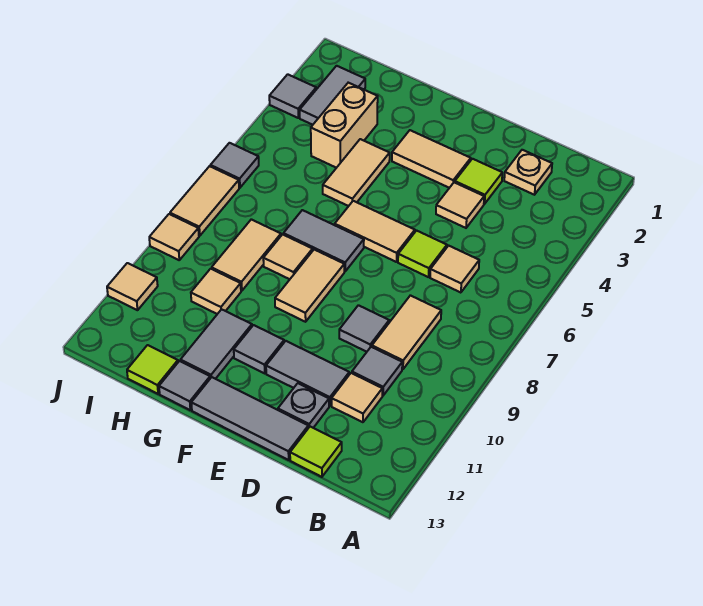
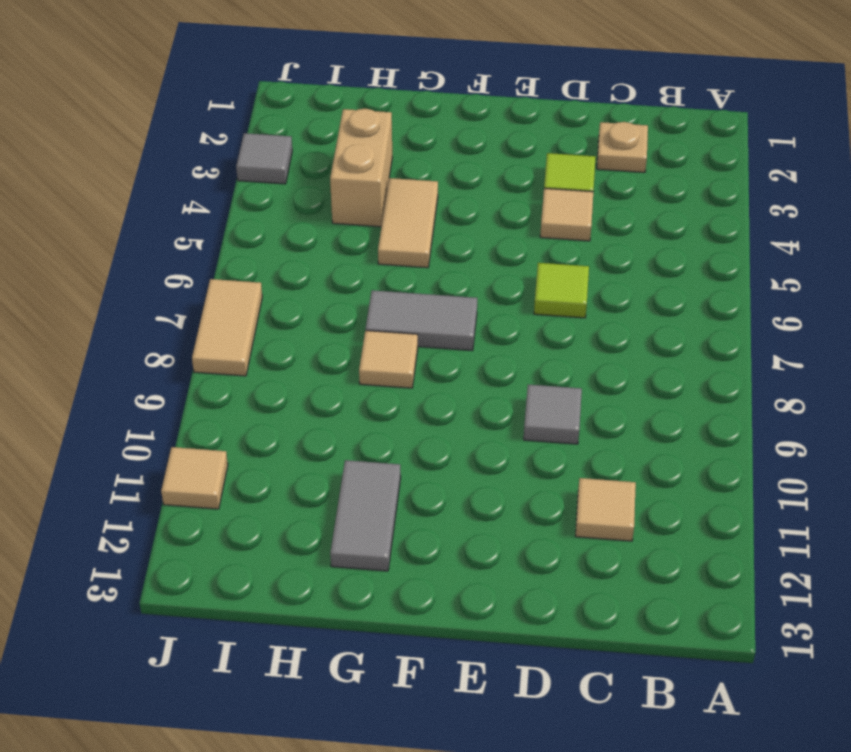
none -> tan 1x1 tile [430,246,479,293]
none -> tan 1x2 tile [372,295,441,369]
none -> grey 1x1 tile [352,347,402,396]
none -> lime 1x1 tile [290,427,342,477]

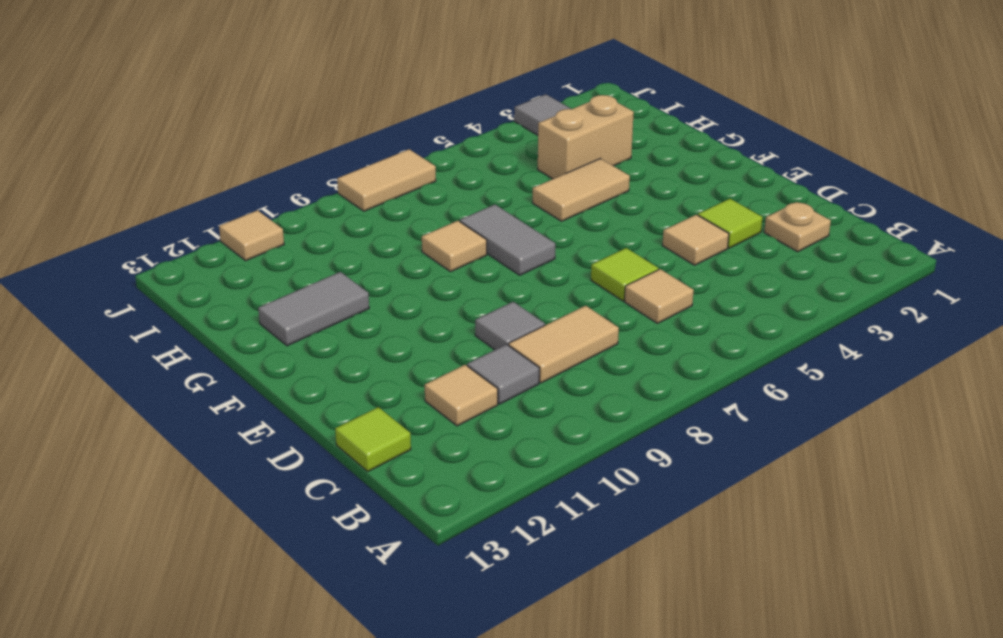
none -> grey 1x2 tile [266,341,349,406]
none -> grey 1x1 plate [278,383,329,428]
none -> grey 1x3 tile [191,377,308,460]
none -> tan 1x2 tile [392,130,471,188]

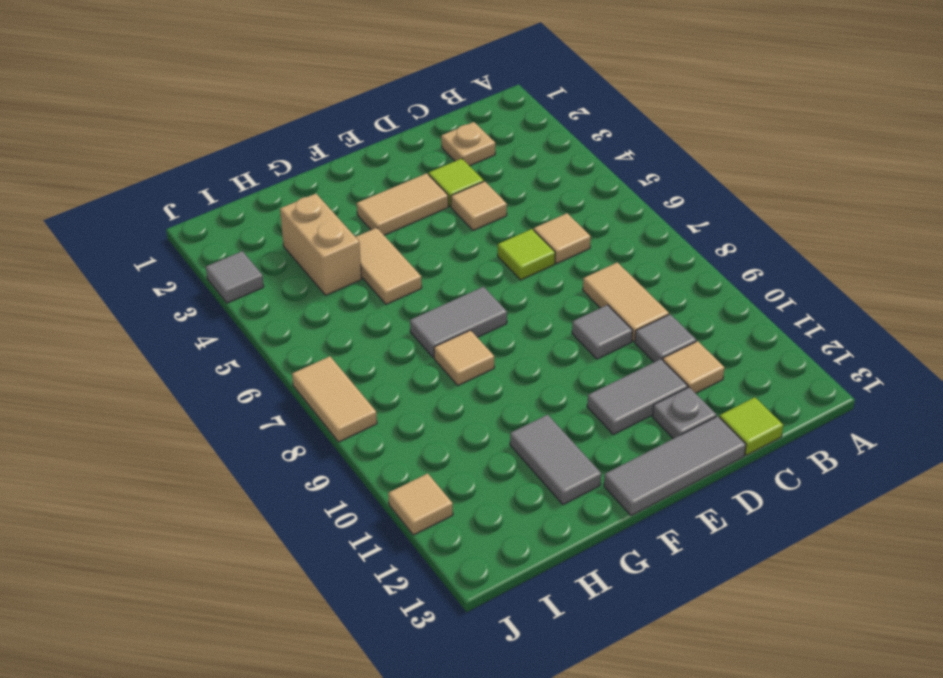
none -> tan 1x2 tile [335,201,415,262]
none -> tan 1x2 tile [275,250,344,322]
none -> grey 1x1 tile [234,325,284,373]
none -> grey 1x1 tile [159,361,210,410]

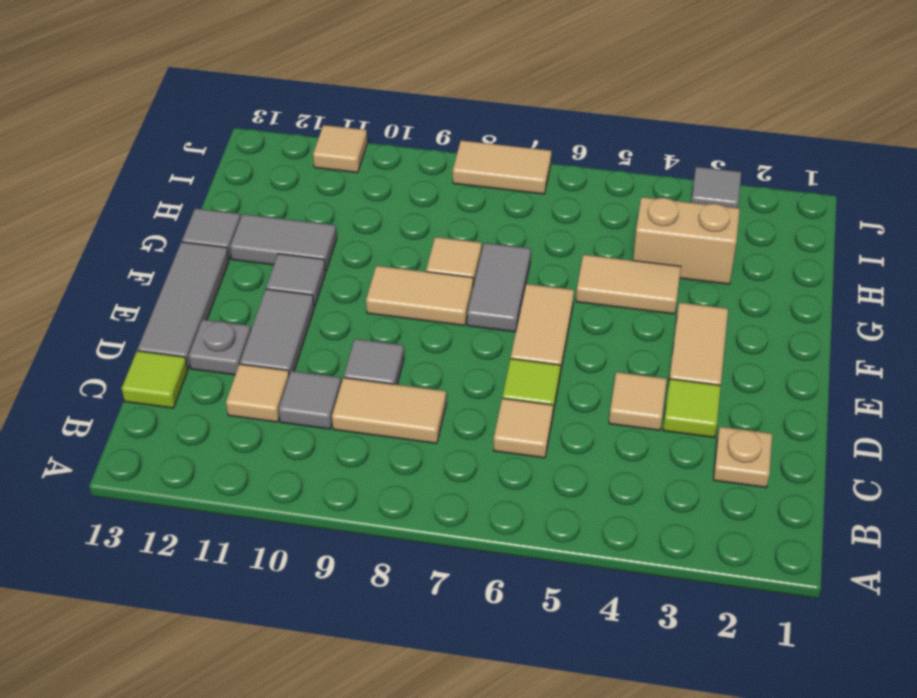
none -> tan 1x2 tile [212,219,281,291]
none -> tan 1x1 tile [191,269,241,314]
none -> lime 1x1 tile [127,345,178,394]
none -> grey 1x2 tile [300,66,365,125]

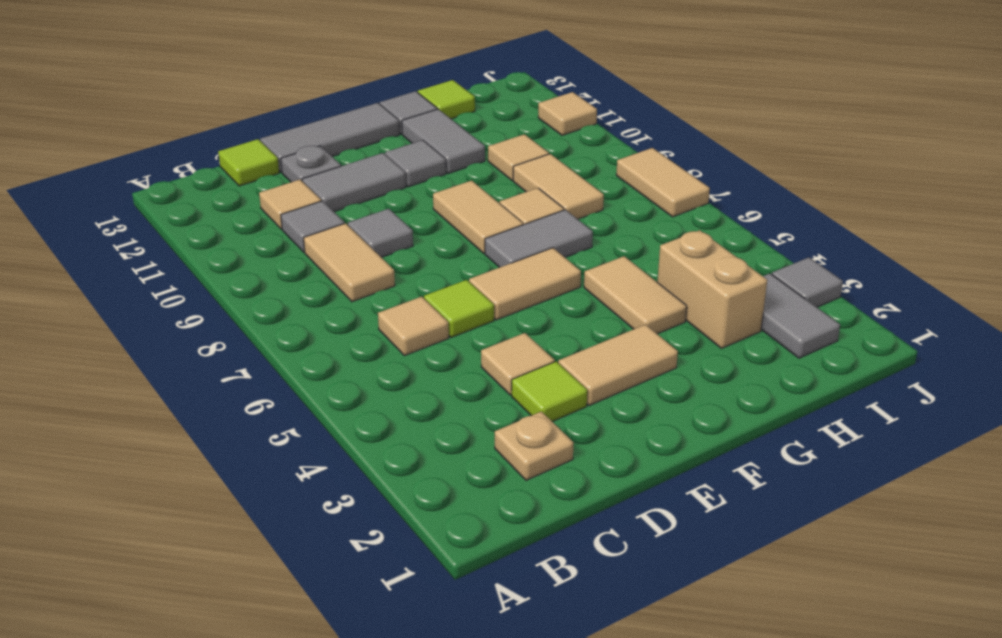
none -> grey 1x1 tile [210,143,259,188]
none -> tan 1x1 tile [149,214,199,260]

